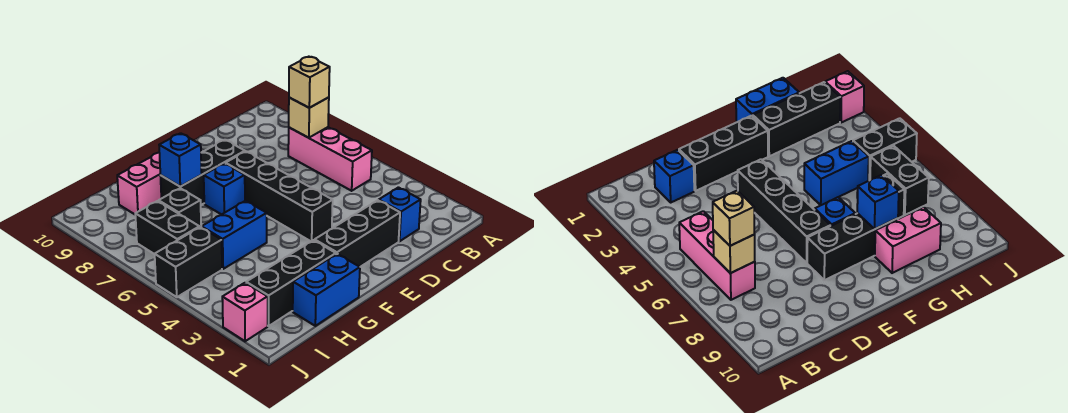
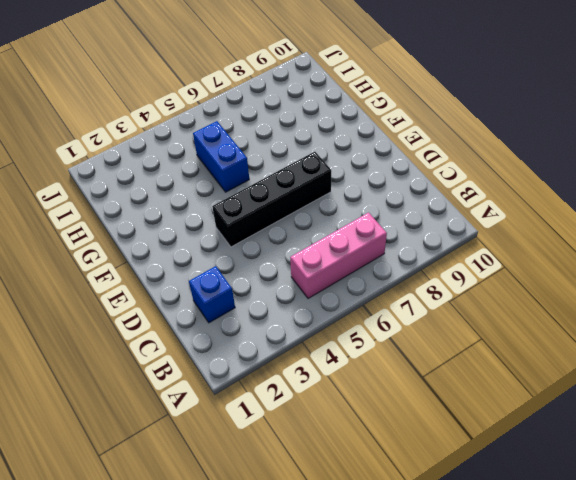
none -> black 1x3 brick [315,200,400,267]
none -> black 1x3 brick [160,140,245,205]
none -> blue 1x1 brick [204,163,245,215]

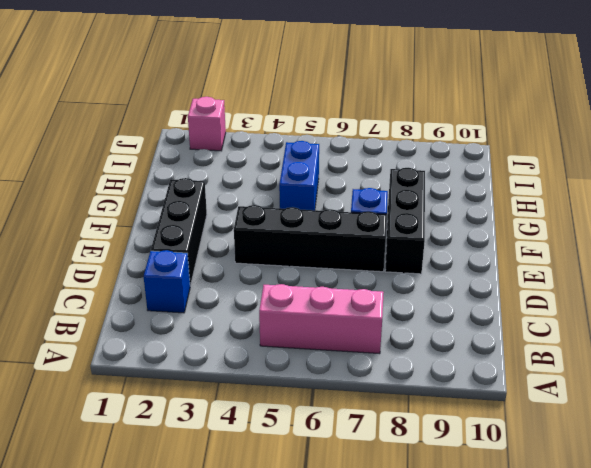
none -> blue 1x2 brick [293,254,360,326]
none -> black 1x3 brick [246,240,336,326]
none -> pink 1x2 brick [117,153,161,214]

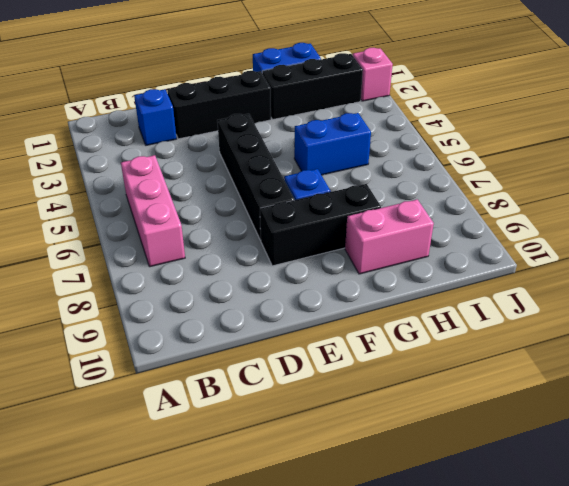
none -> black 1x1 brick [159,188,201,227]
none -> black 1x2 brick [155,227,222,297]
none -> black 1x2 brick [135,201,199,254]

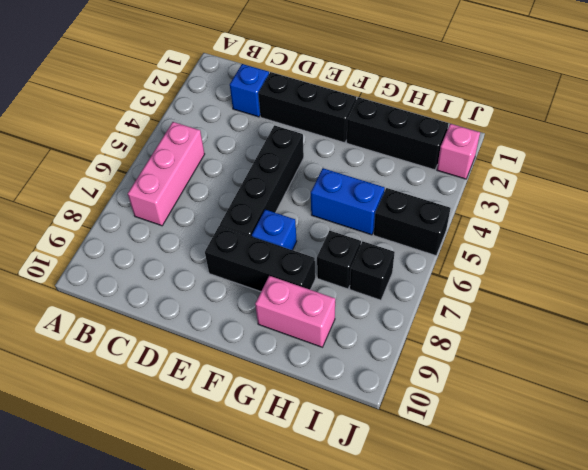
black 1x1 brick [350,242,395,300] -> black 1x2 brick [135,201,199,254]
none -> blue 1x2 brick [293,254,360,326]
none -> tan 1x1 brick [289,97,329,138]
none -> blue 1x1 brick [159,133,202,186]

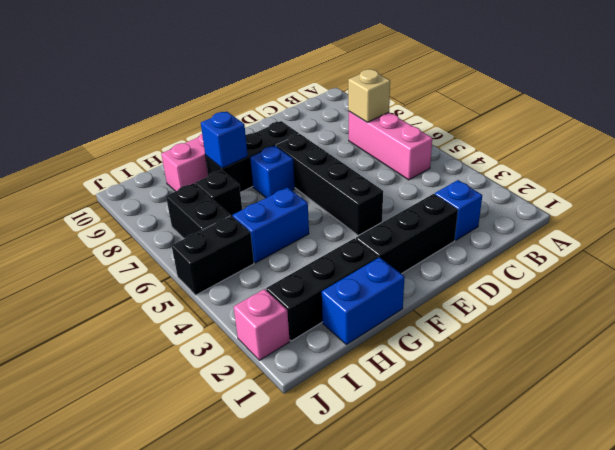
none -> tan 1x1 brick [289,57,330,108]

